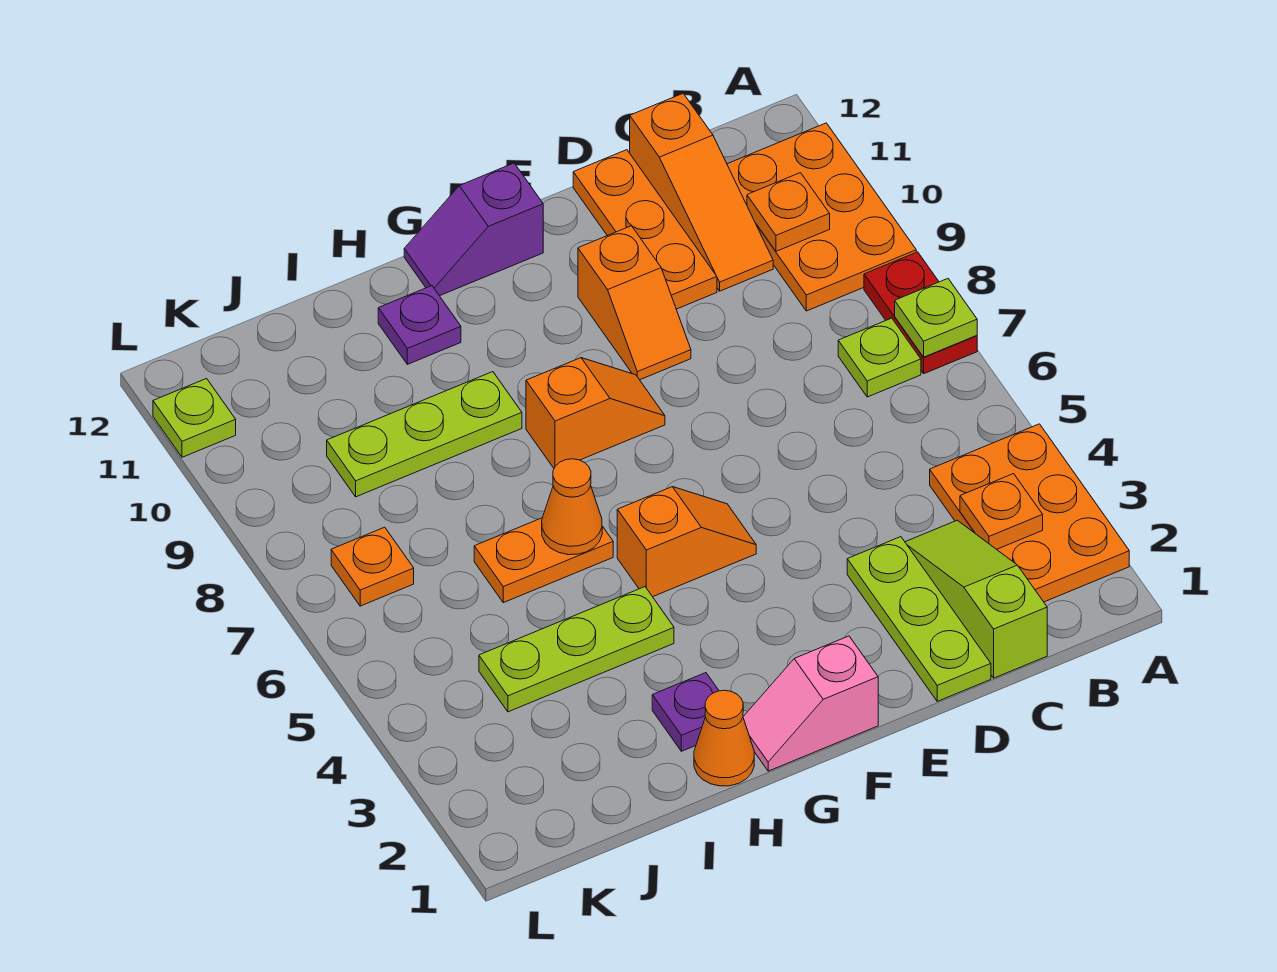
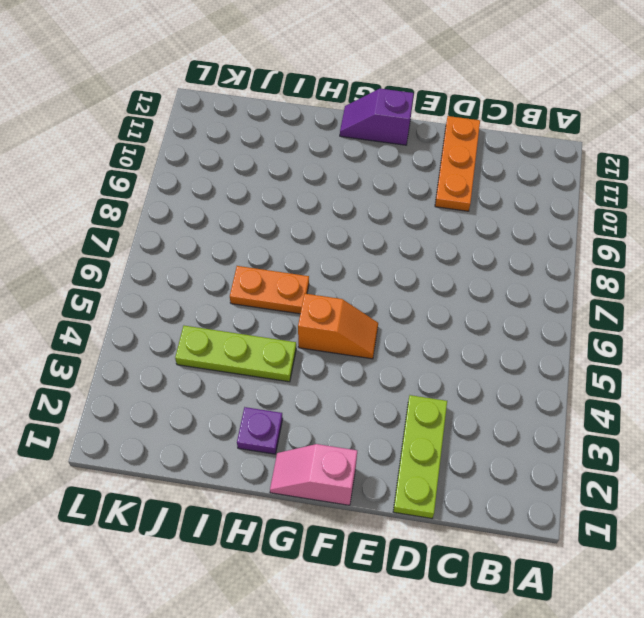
none -> orange 2x3 plate [930,424,1129,602]
none -> red 1x2 plate [864,252,977,374]
none -> orange 2x3 plate [727,123,916,311]

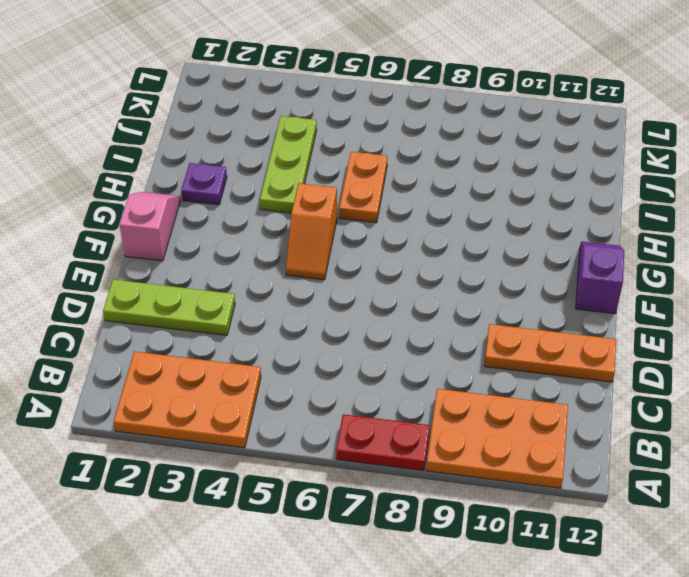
none -> lime 1x1 plate [838,318,921,397]
none -> lime 1x3 slope [905,520,1047,678]
none -> orange 1x3 slope [630,94,773,291]

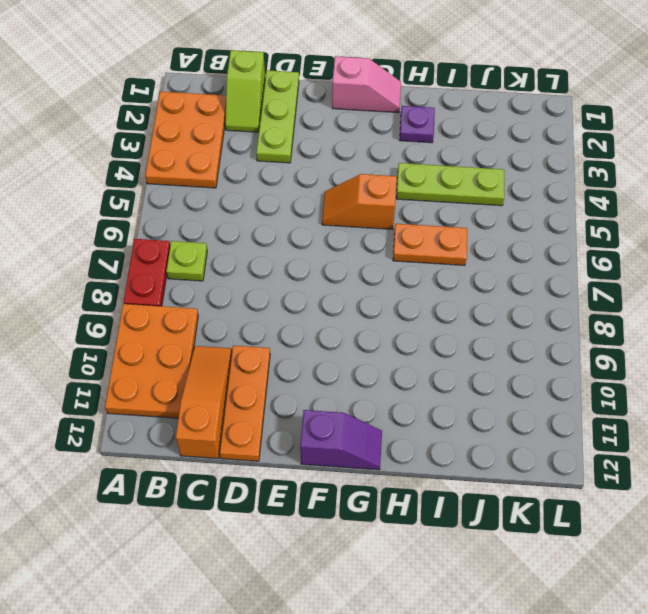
lime 1x2 slope [225,50,265,132] -> lime 1x3 slope [905,520,1047,678]
none -> orange 1x2 slope [578,226,691,380]
none -> orange 1x2 slope [526,358,665,468]
none -> orange 1x1 cone [694,690,754,786]

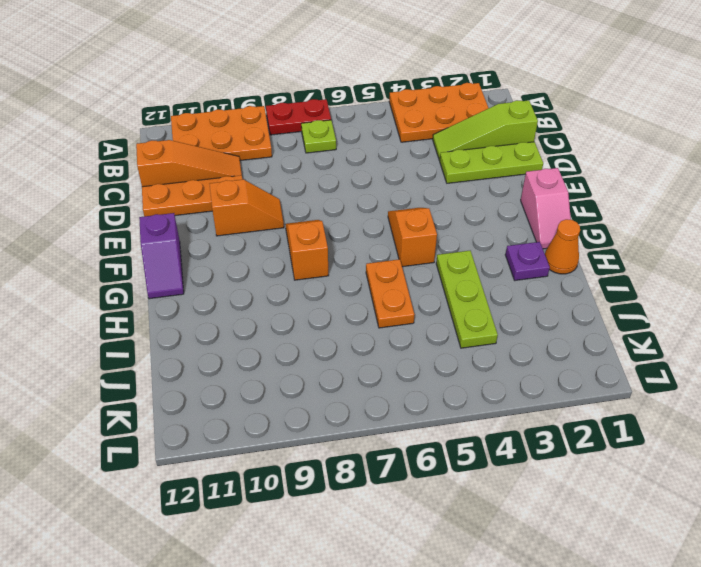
none -> lime 1x3 plate [327,372,522,497]
none -> purple 1x1 plate [378,286,461,364]
none -> orange 1x1 plate [331,527,414,606]

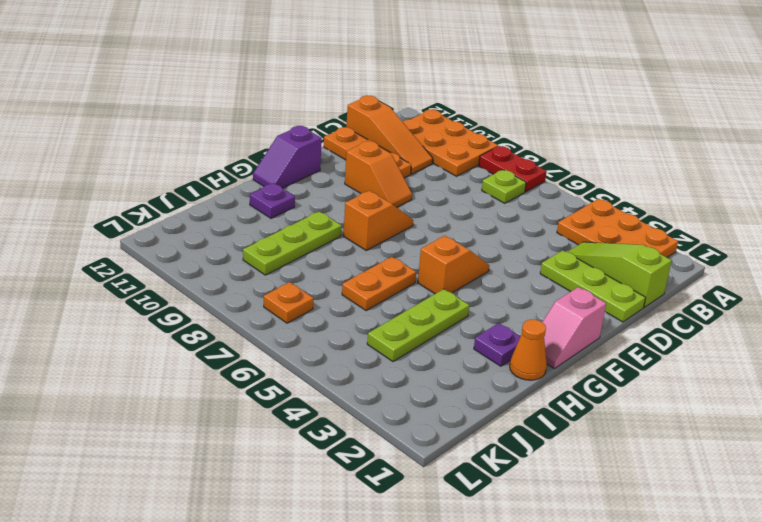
none -> lime 1x1 plate [153,379,236,457]
none -> lime 1x1 plate [895,279,977,357]
none -> orange 1x1 plate [960,474,1043,549]

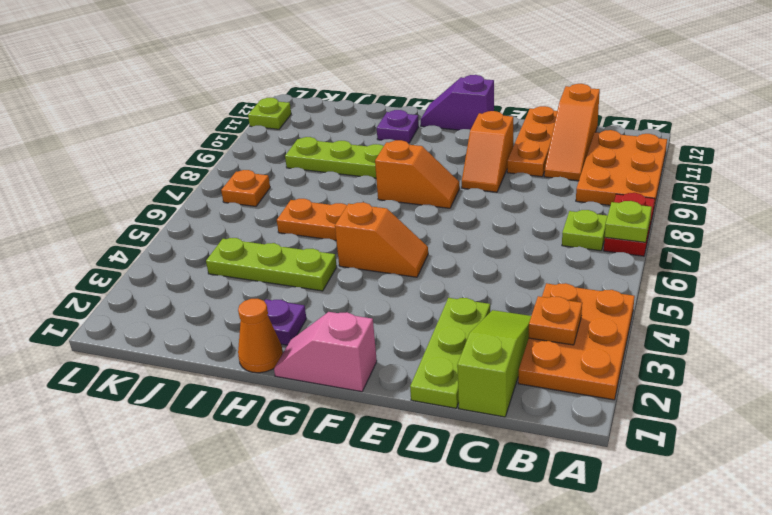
none -> orange 1x1 plate [747,173,830,251]
none -> orange 1x1 cone [542,459,602,555]

